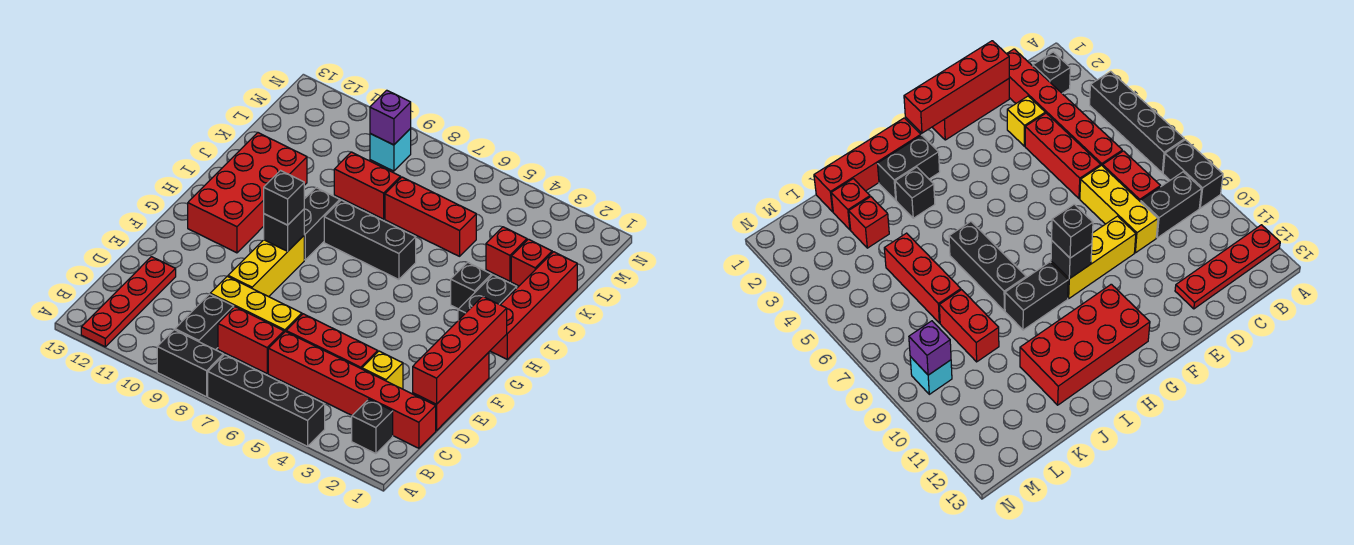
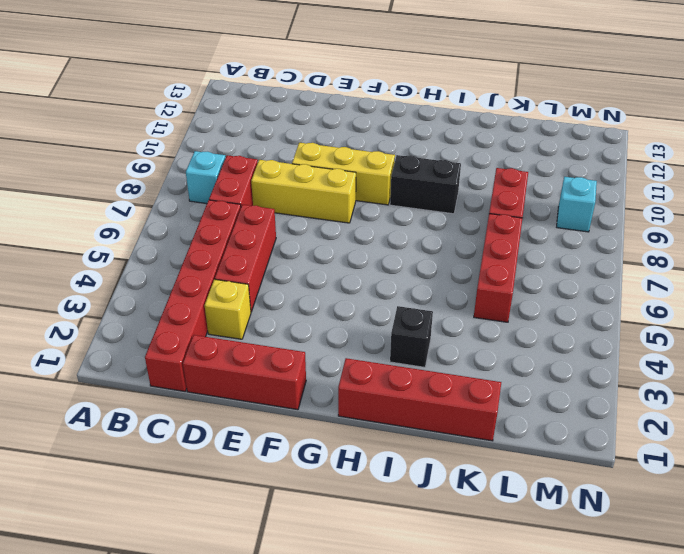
cyan 1x1 brick [186,151,225,204] -> none
yellow 1x3 brick [251,160,356,223] -> yellow 1x3 brick turned to [210,276,302,332]
none -> black 1x4 brick [208,355,325,446]
none -> black 1x2 brick [157,330,223,397]
none -> red 1x4 plate [81,257,176,347]

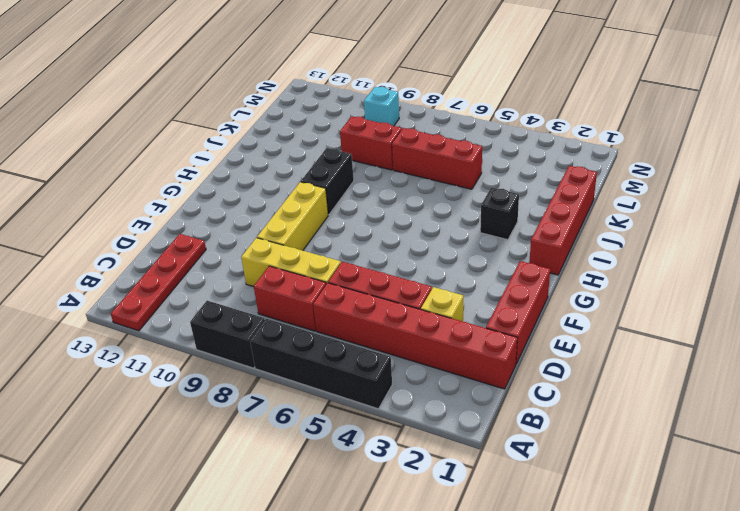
none -> black 1x1 brick [352,399,393,454]
none -> black 1x2 brick [175,294,234,350]
none -> red 2x4 brick [188,133,307,253]

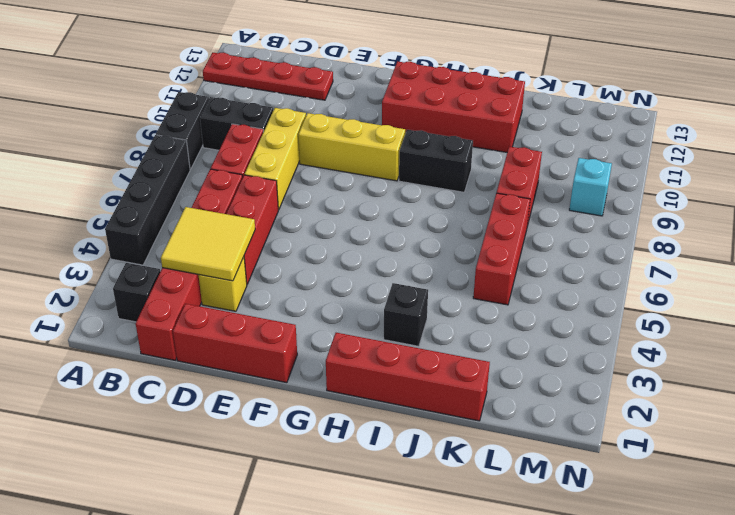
yellow 2x2 tile [161,207,255,281] -> none
none -> black 1x2 brick [458,275,517,320]
none -> black 1x3 brick [324,200,416,280]
none -> red 1x1 brick [511,239,552,286]

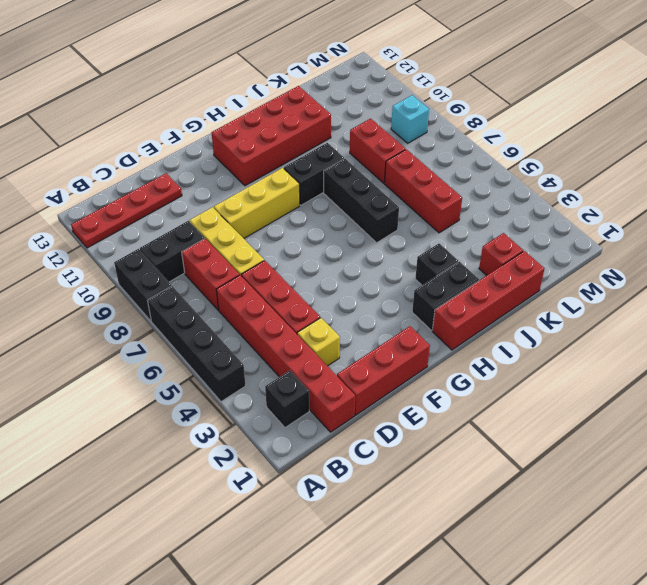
none -> red 1x1 brick [486,227,527,281]
none -> red 1x4 brick [413,296,507,404]
none -> black 1x1 brick [264,209,304,251]

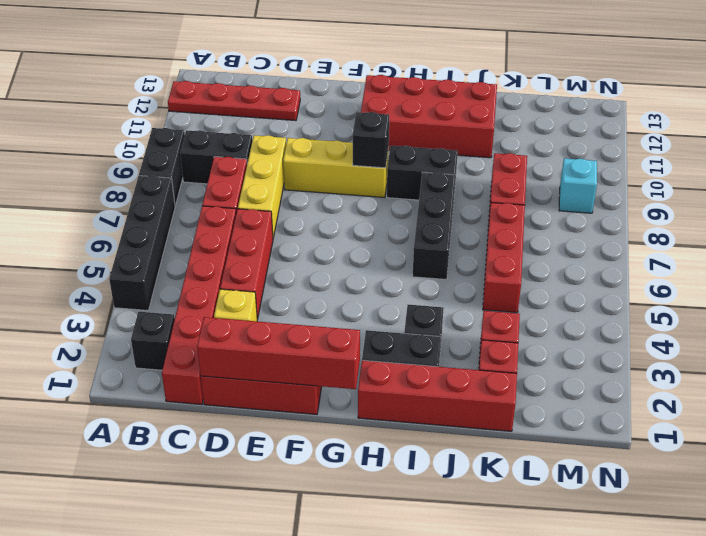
none -> purple 1x1 brick [370,90,411,145]
none -> black 1x1 brick [264,171,304,225]

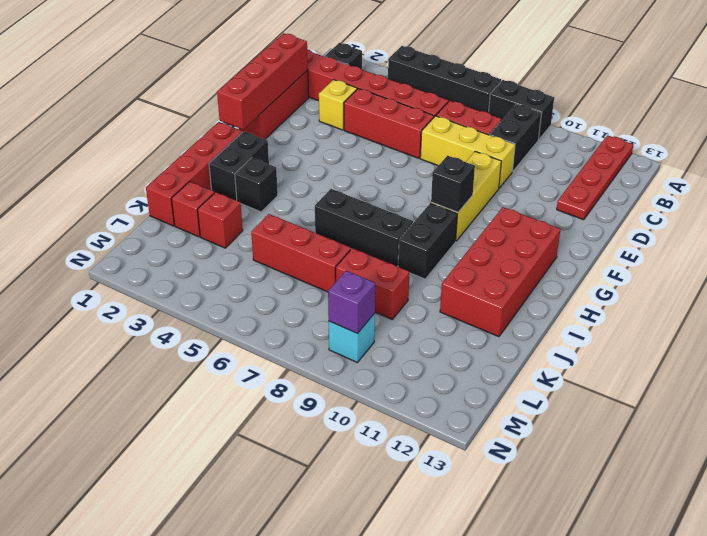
none -> black 1x1 brick [264,171,304,225]

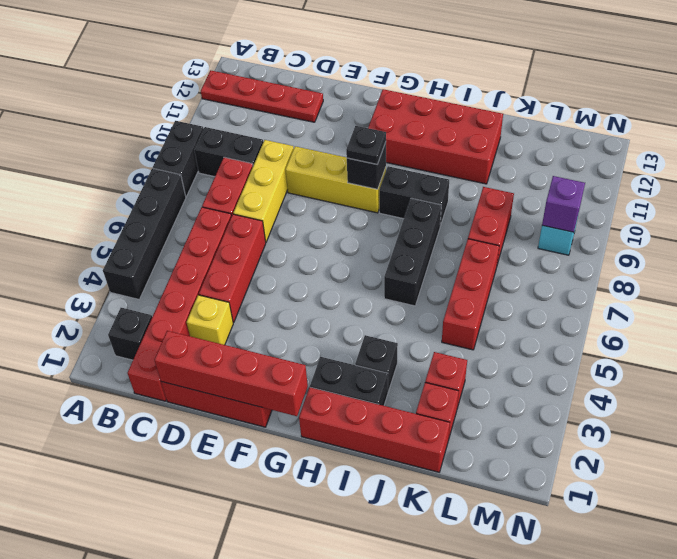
black 1x1 plate [346,126,386,165] -> black 1x1 brick [264,171,304,225]

